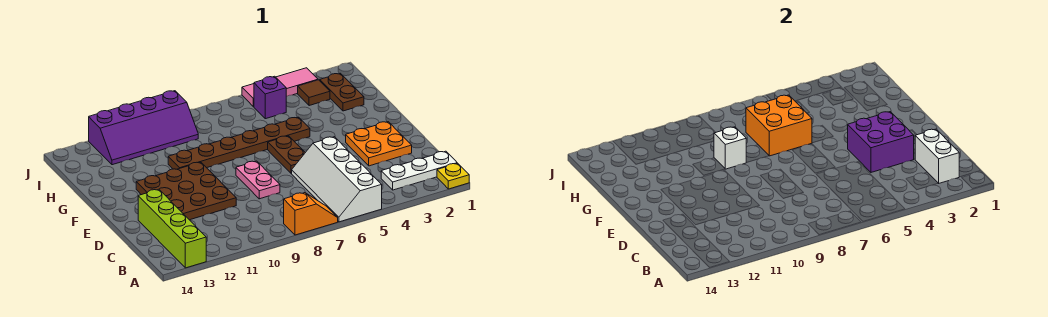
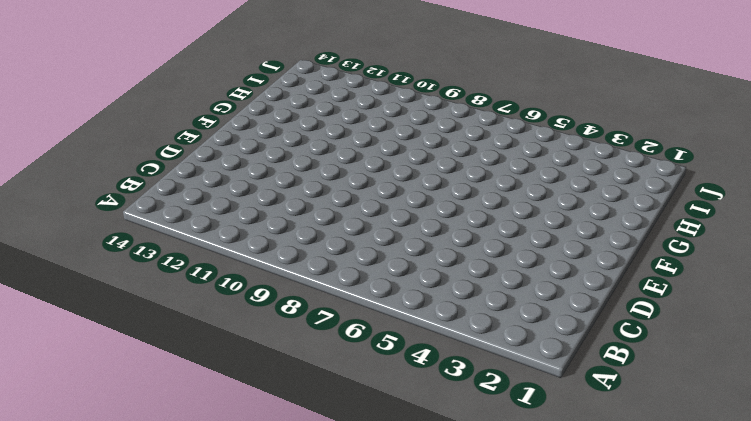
none -> yellow 1x1 plate [437,163,469,189]
none -> white 2x4 slope [292,137,382,222]
none -> orange 1x2 slope [284,193,338,235]

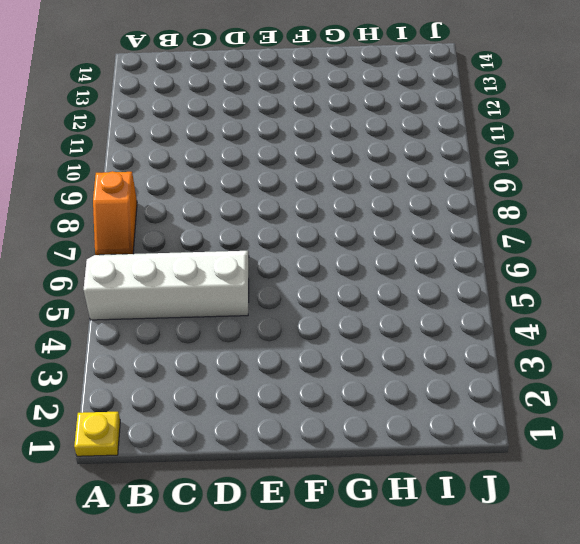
none -> lime 1x4 brick [138,189,206,268]
none -> white 1x3 plate [381,151,457,190]
none -> orange 2x2 plate [346,122,412,166]

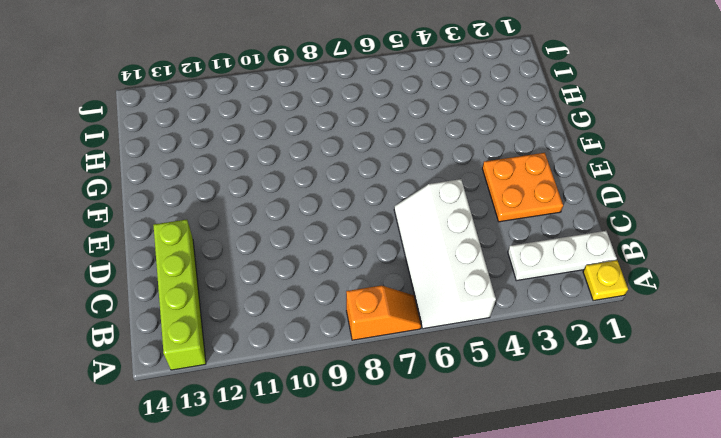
none -> pink 1x2 plate [236,161,280,199]
none -> brown 3x3 plate [136,162,236,220]
none -> brown 1x2 plate [268,136,305,174]

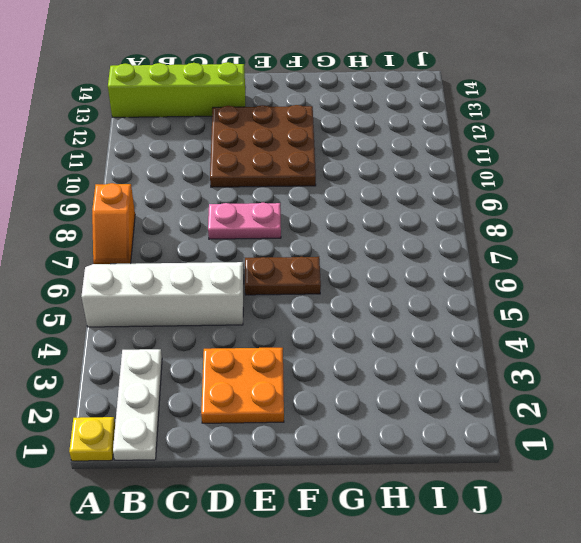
none -> brown 1x6 plate [168,117,310,169]
none -> brown 1x2 plate [320,73,364,111]
none -> brown 1x1 tile [298,80,330,106]

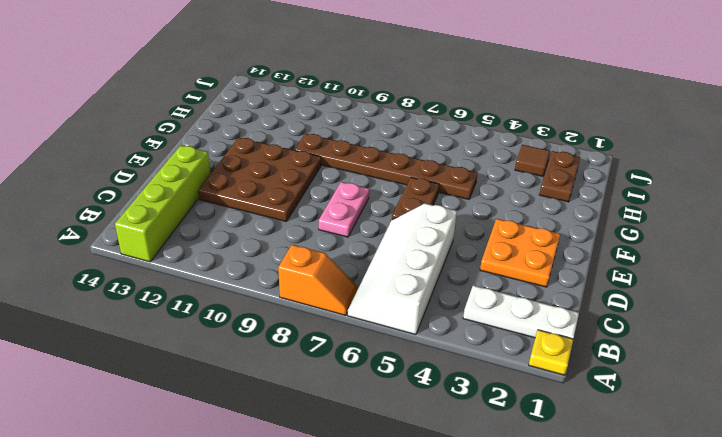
none -> purple 1x1 brick [254,76,286,119]
none -> purple 2x4 slope [89,91,198,165]
none -> pink 1x3 tile [242,68,318,107]

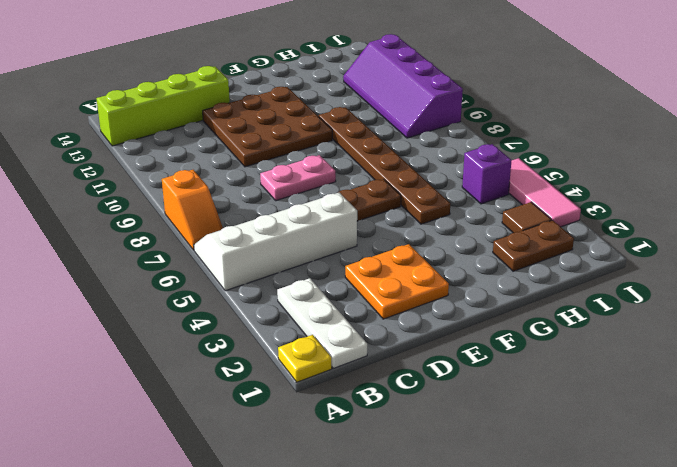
none -> white 1x2 brick [915,129,959,183]
none -> purple 2x2 brick [848,112,914,172]
none -> orange 2x2 brick [746,95,812,156]

